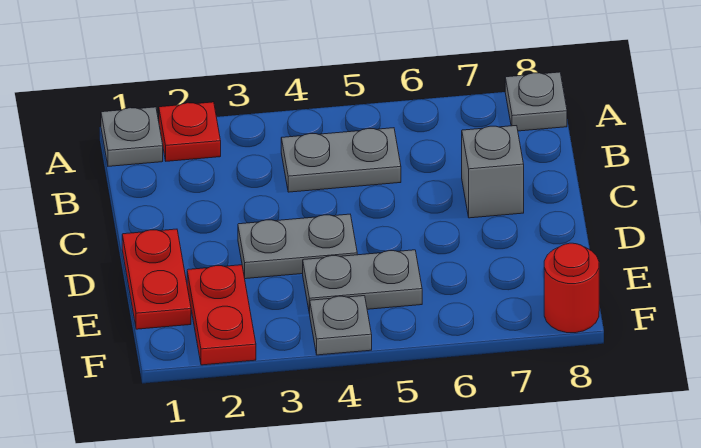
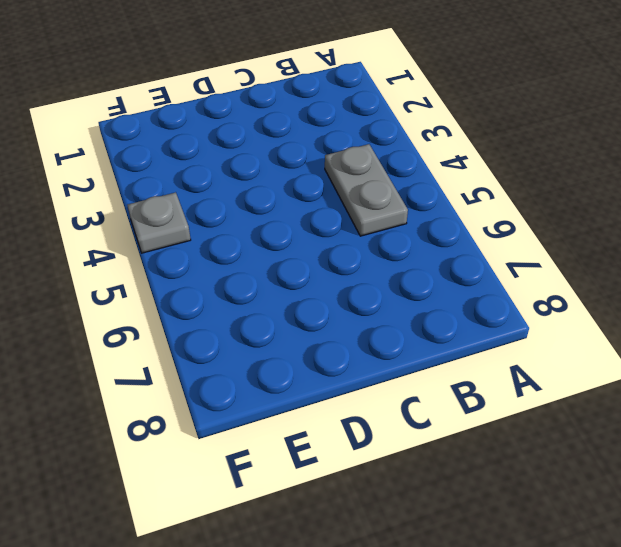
none -> grey 1x1 plate [101,107,163,166]
none -> red 1x1 plate [159,102,221,161]

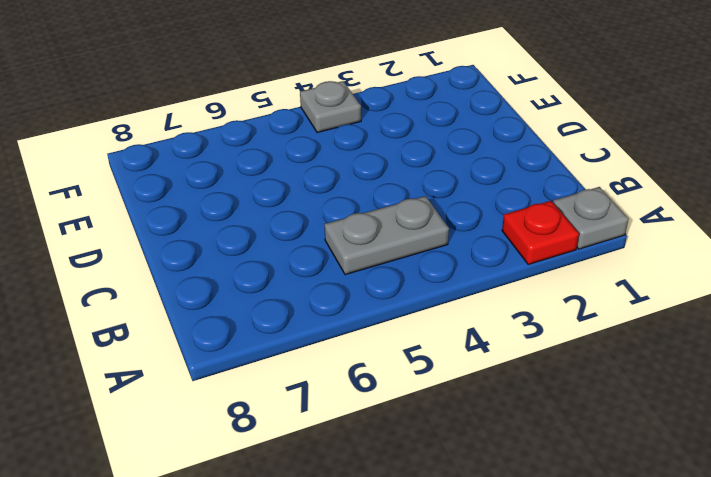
none -> grey 1x1 plate [505,72,567,131]
none -> grey 1x1 brick [462,126,524,218]

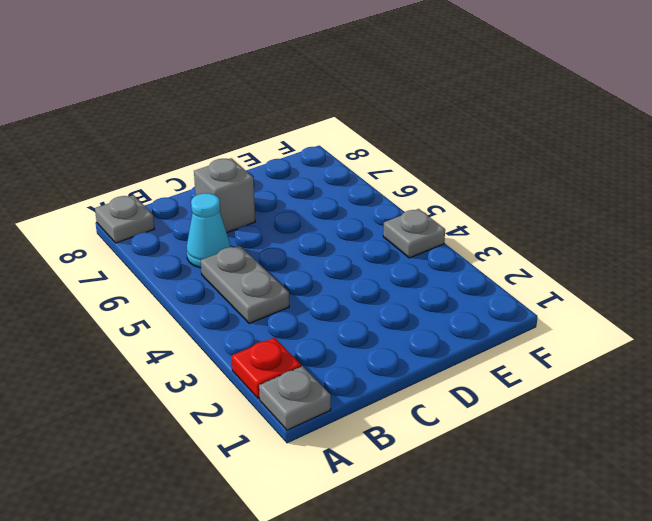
cyan 1x1 cone [186,193,231,268] -> none
none -> red 1x2 plate [122,229,191,329]
none -> grey 1x2 plate [238,214,357,279]

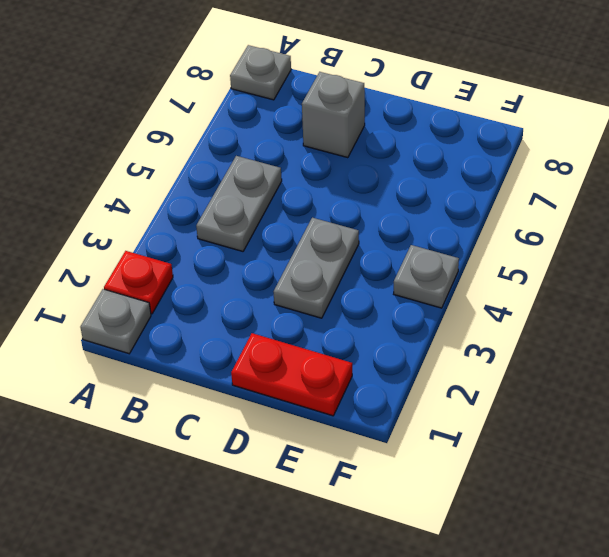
none -> red 1x2 plate [187,265,256,365]
none -> grey 1x2 plate [303,250,422,314]

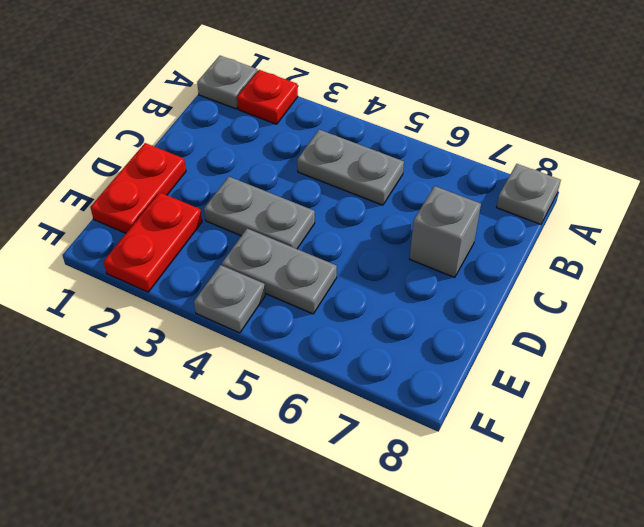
none -> red 1x1 round brick [544,243,599,333]

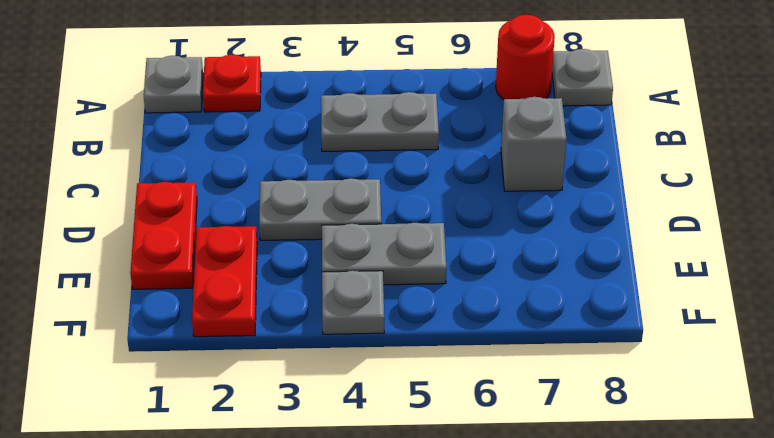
red 1x1 round brick [496,15,555,100] -> red 1x1 round brick moved to [544,243,599,333]

